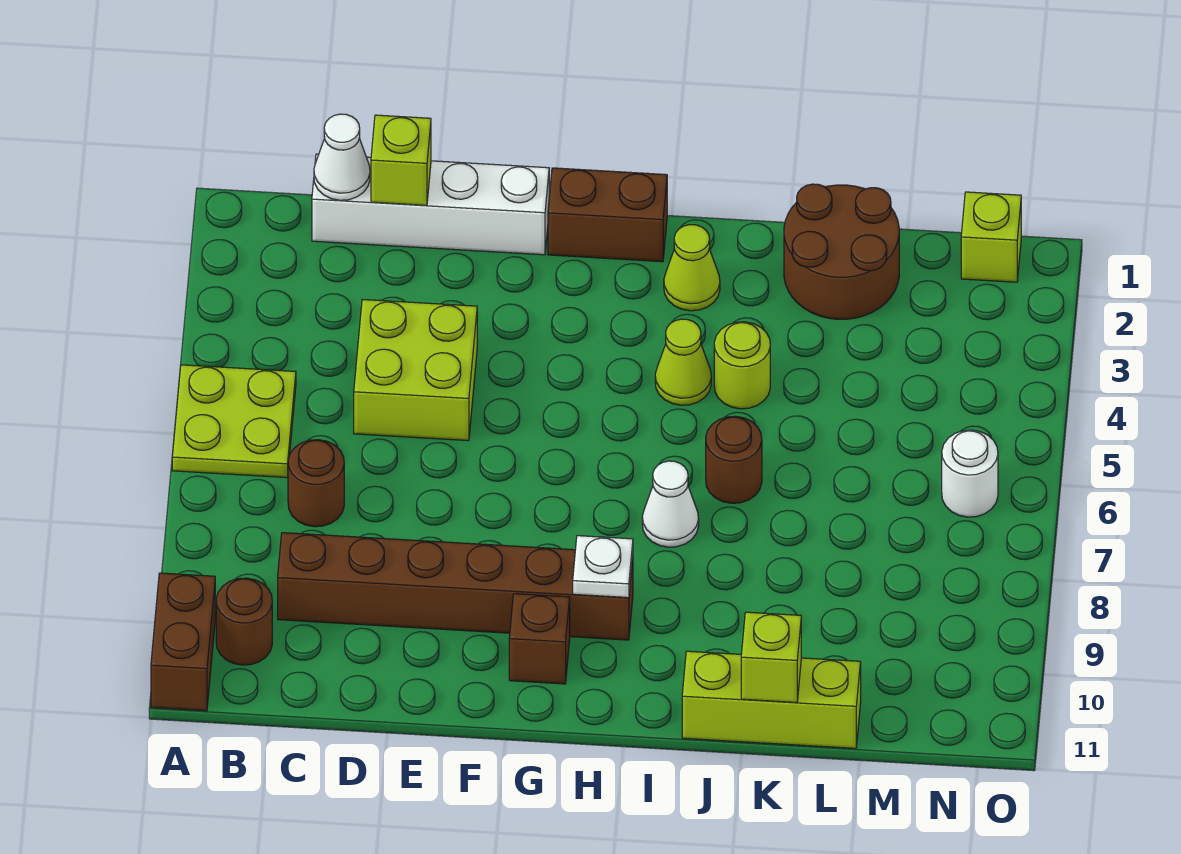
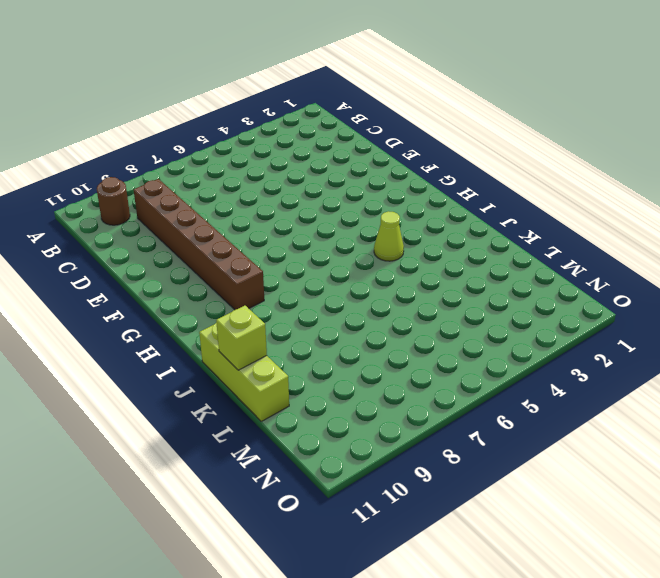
none -> lime 2x2 plate [172,365,296,478]
none -> brown 1x2 brick [151,573,215,711]
none -> white 1x4 brick [312,154,549,255]

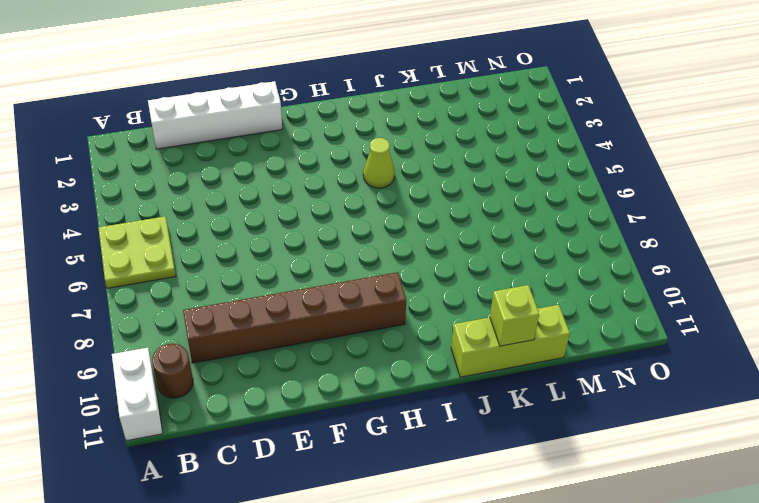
white 1x2 brick [112,348,163,441] -> brown 1x2 brick [151,573,215,711]
none -> brown 1x1 round brick [288,440,344,527]
none -> lime 2x2 brick [354,300,477,441]
none -> brown 1x2 brick [548,168,667,262]

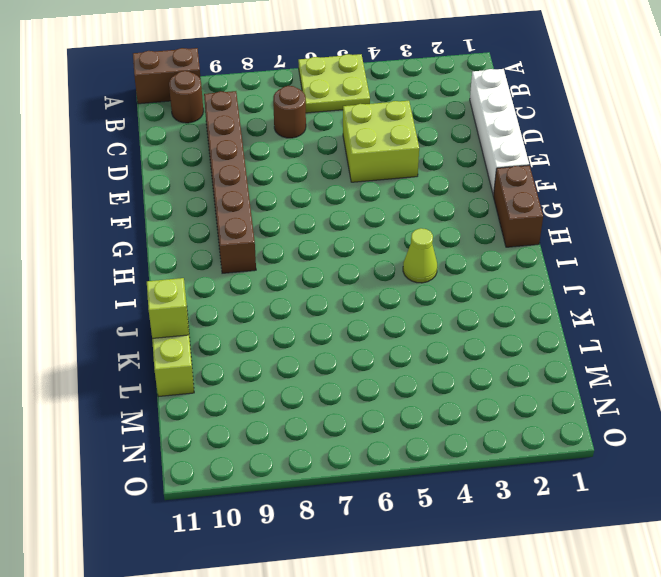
none -> brown 1x1 brick [509,594,570,684]
none -> lime 1x1 cone [664,225,720,311]
none -> white 1x1 cone [642,461,699,547]

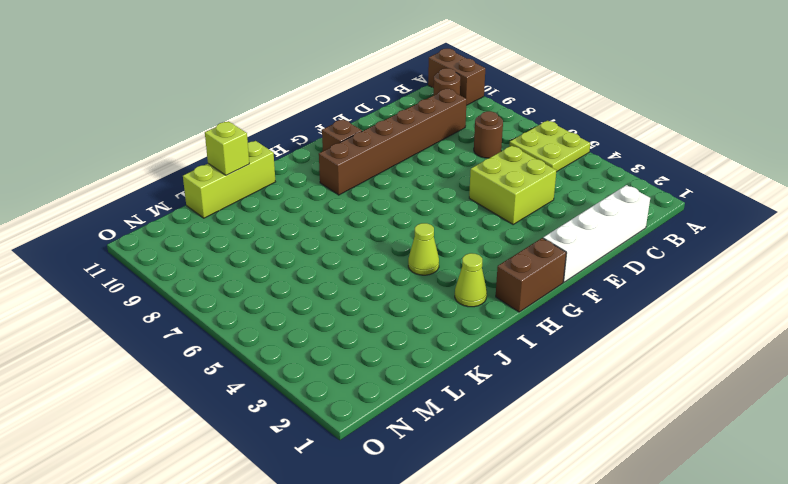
none -> white 1x1 cone [642,461,699,547]
none -> lime 1x1 round brick [714,322,770,409]
none -> brown 1x1 round brick [706,416,762,503]

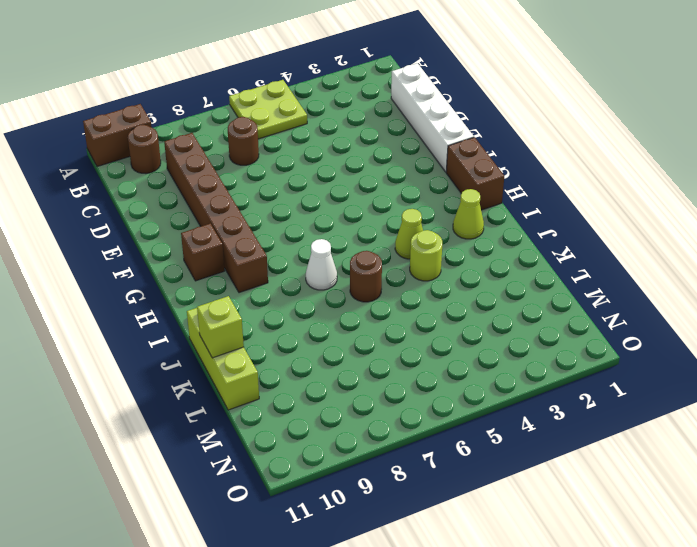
none -> lime 2x2 brick [354,300,477,441]
none -> brown 2x2 round brick [784,184,899,319]
none -> lime 1x1 brick [961,192,1021,282]

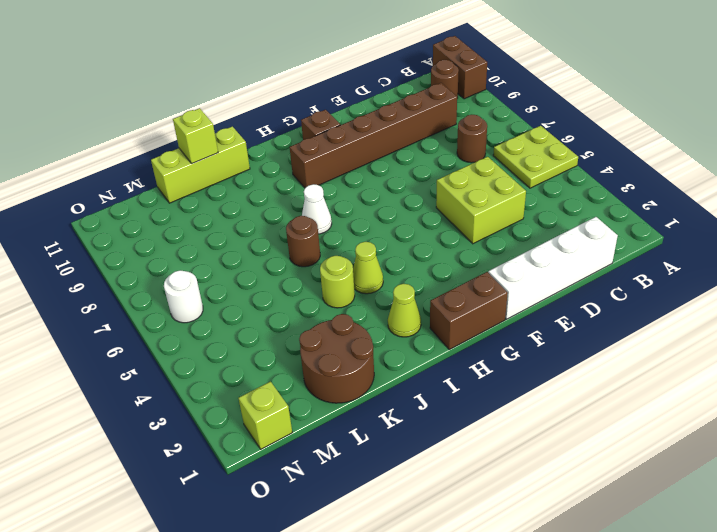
none -> white 1x1 cone [314,114,370,200]
none -> lime 1x1 brick [371,115,431,205]
none -> white 1x1 plate [573,536,633,598]

